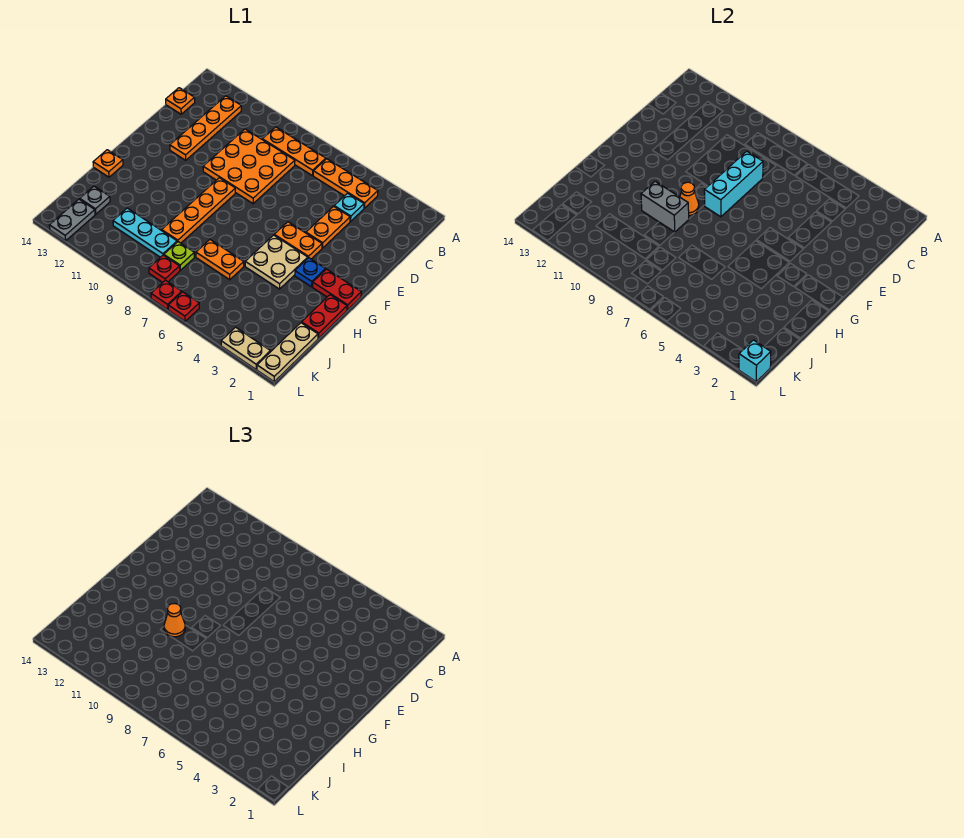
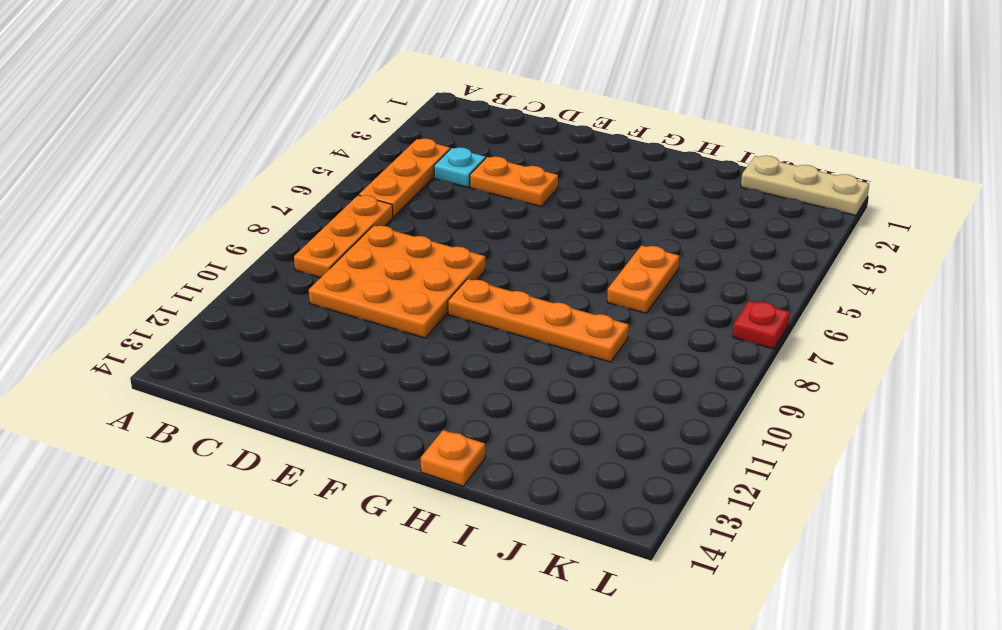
none -> orange 1x4 plate [170,96,241,160]
none -> orange 1x1 plate [166,88,195,114]
none -> orange 1x2 plate [274,222,322,259]

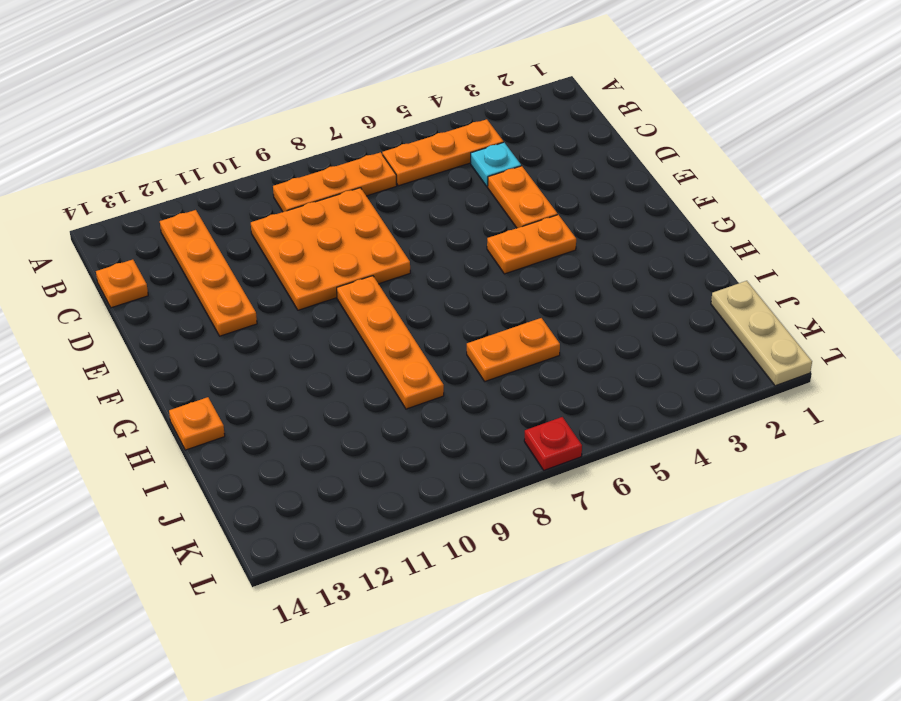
none -> red 1x2 plate [313,269,361,310]
none -> blue 1x1 plate [295,258,326,287]
none -> tan 2x2 plate [245,235,308,289]

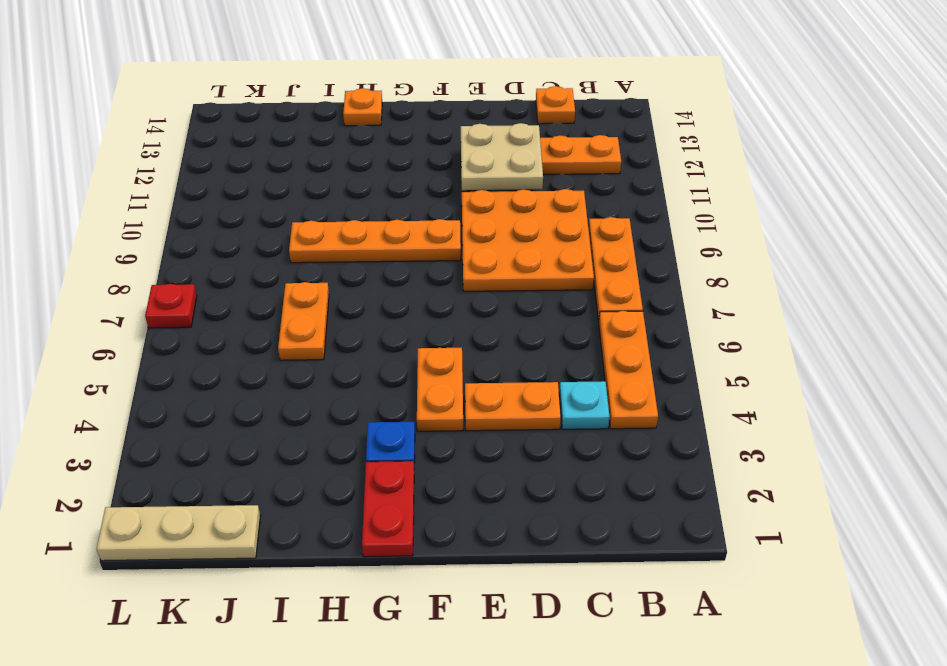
tan 2x2 plate [461,123,543,190] -> tan 2x2 plate moved to [245,235,308,289]
none -> red 1x2 plate [302,295,347,338]
none -> lime 1x1 plate [164,242,194,270]
none -> cyan 1x3 plate [113,208,177,257]

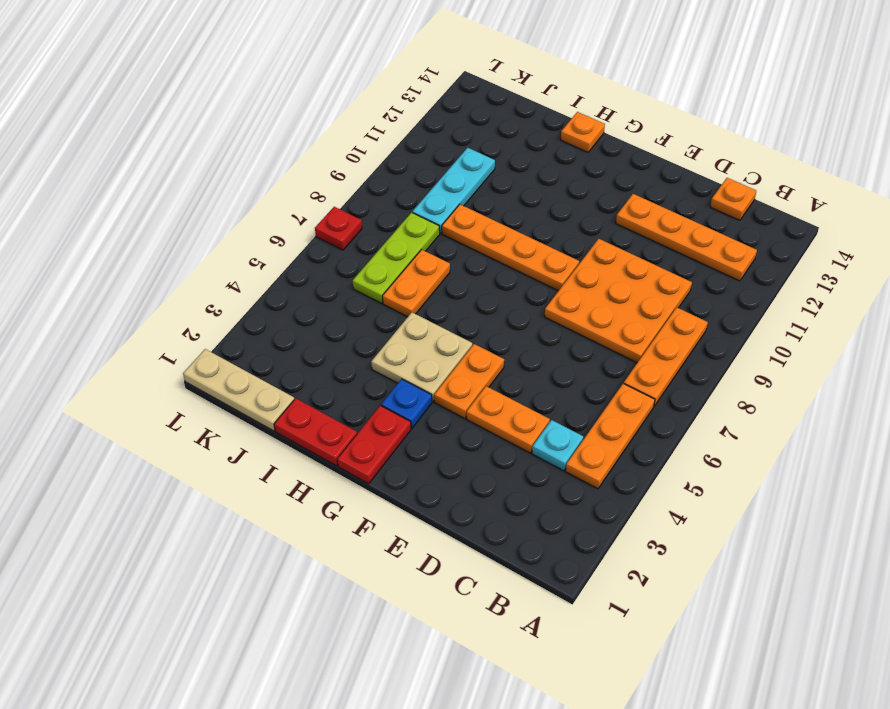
lime 1x3 plate [353,213,440,303] -> lime 1x1 plate [164,242,194,270]
none -> grey 1x1 plate [80,186,110,214]
none -> red 1x1 plate [149,255,180,282]
none -> grey 1x2 plate [49,199,95,241]

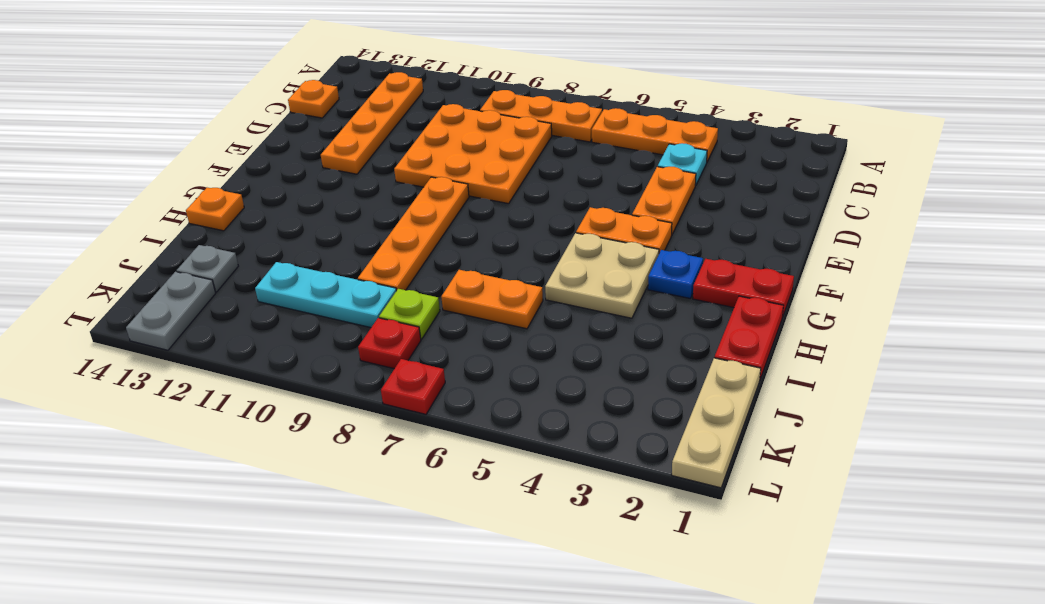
none -> tan 1x2 plate [221,327,270,369]
none -> red 1x1 plate [168,292,199,321]
none -> cyan 1x3 brick [704,151,763,217]

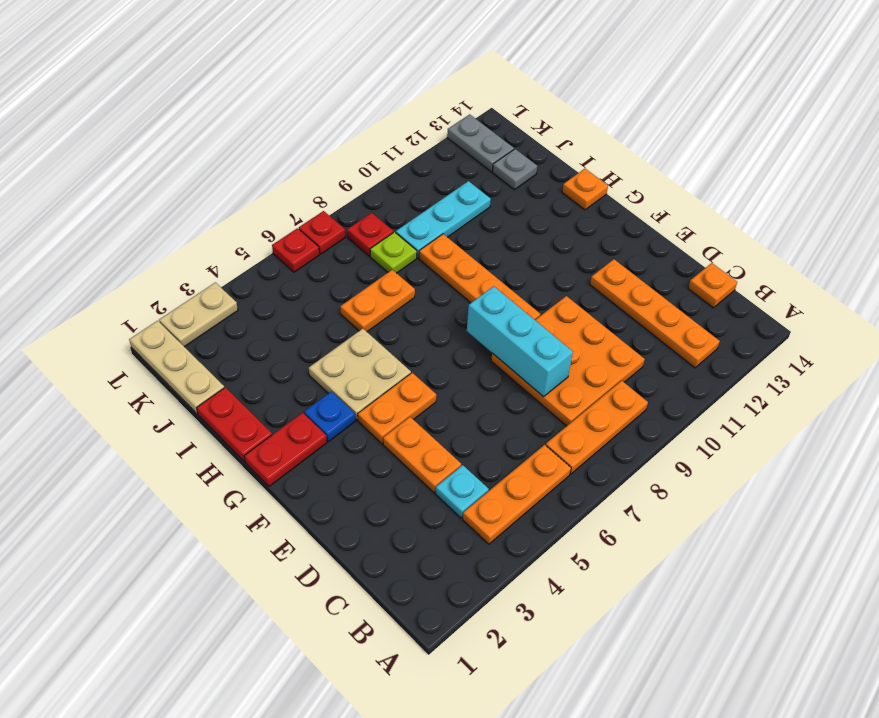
none -> orange 1x1 cone [680,182,699,215]
none -> grey 1x2 brick [641,181,689,232]
none -> cyan 1x1 brick [739,340,771,382]

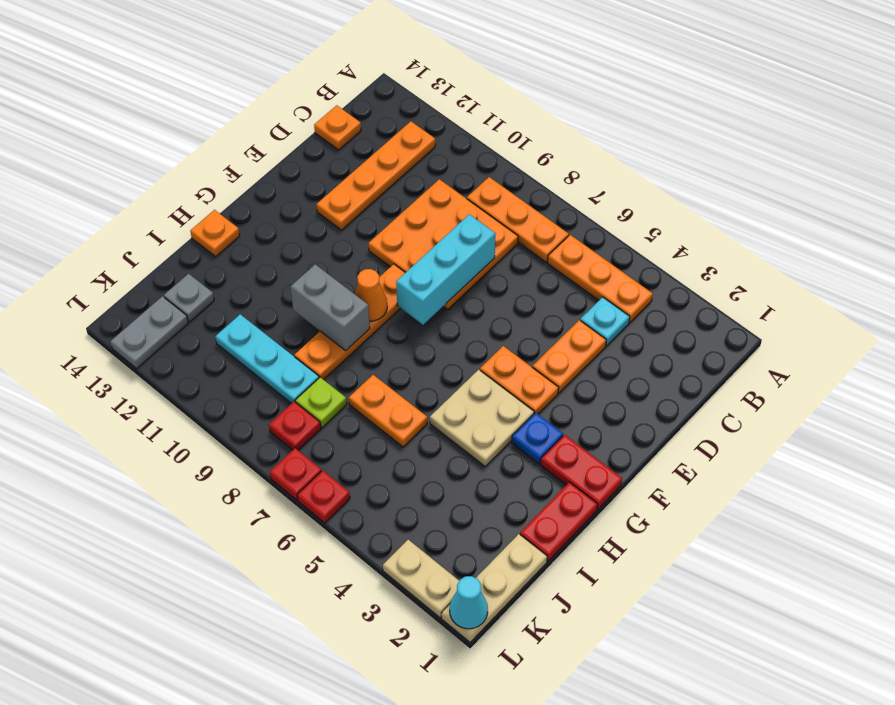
cyan 1x1 cone [450,576,488,629] -> cyan 1x1 brick [739,340,771,382]
none -> orange 1x1 cone [164,604,185,637]

